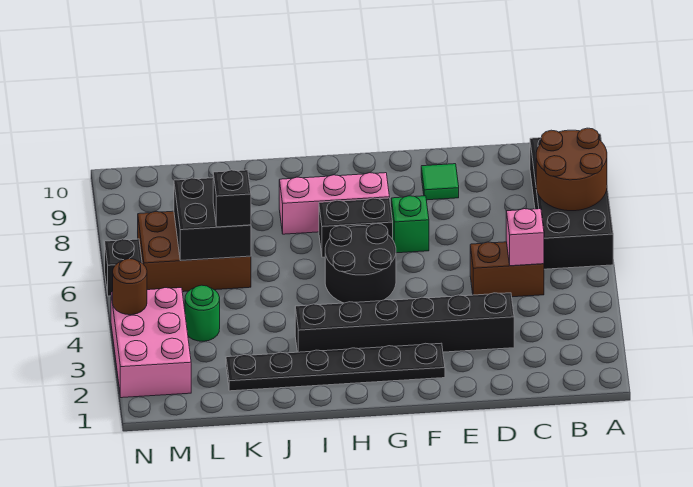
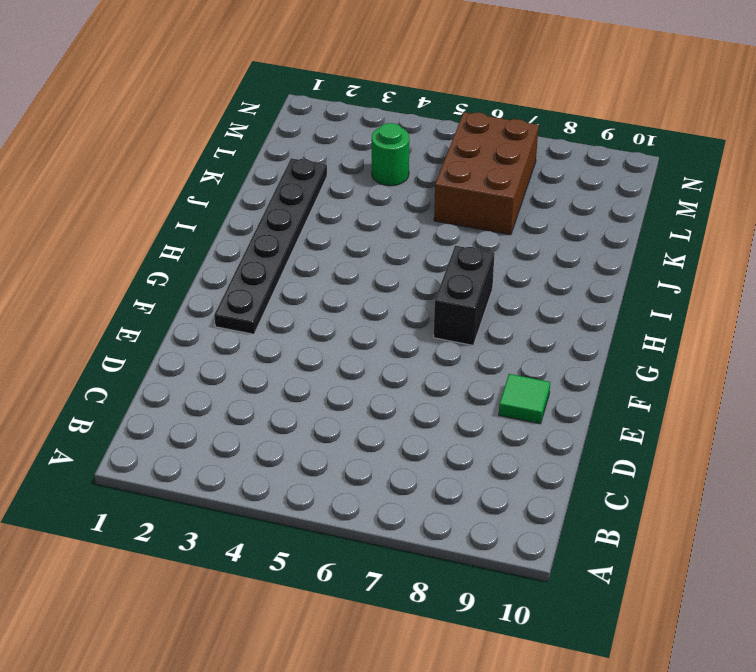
none -> black 2x4 brick [530,134,613,269]
none -> brown 1x2 brick [470,242,544,297]
none -> black 1x6 brick [295,293,514,352]

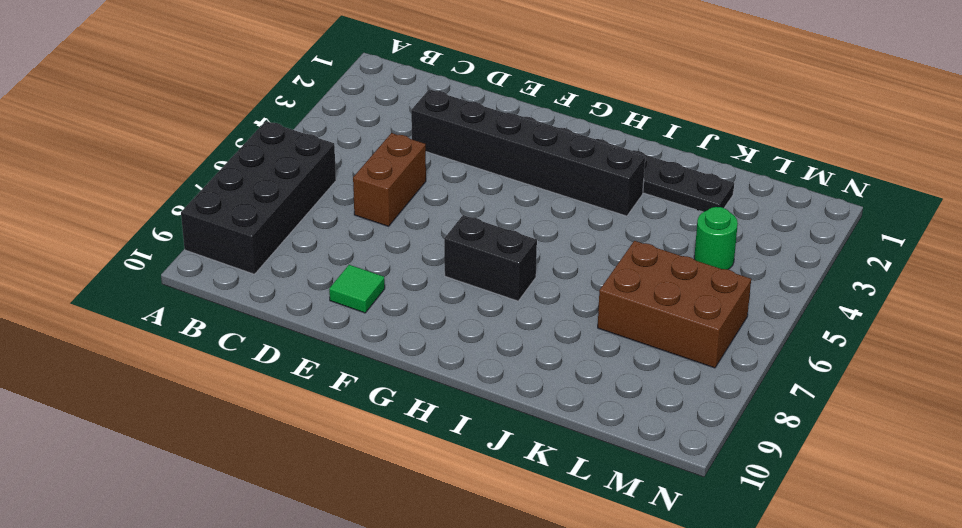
brown 1x2 brick [353,133,426,226] -> brown 1x2 brick turned to [470,242,544,297]
none -> green 1x1 brick [391,196,429,253]
none -> black 2x2 round brick [325,223,396,303]
none -> pink 1x3 brick [279,173,390,234]

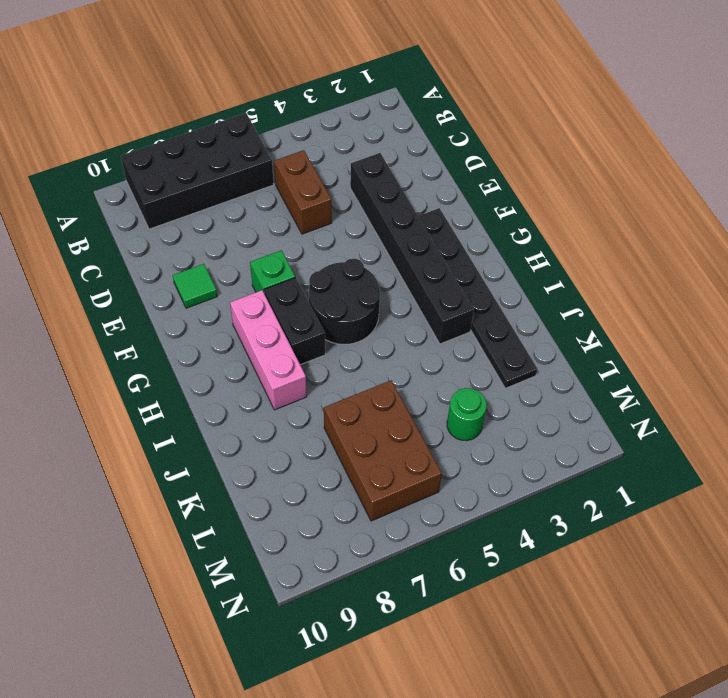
none -> pink 2x3 brick [111,288,191,398]
none -> black 1x1 brick [105,239,142,296]
none -> brown 2x2 round brick [536,128,607,211]

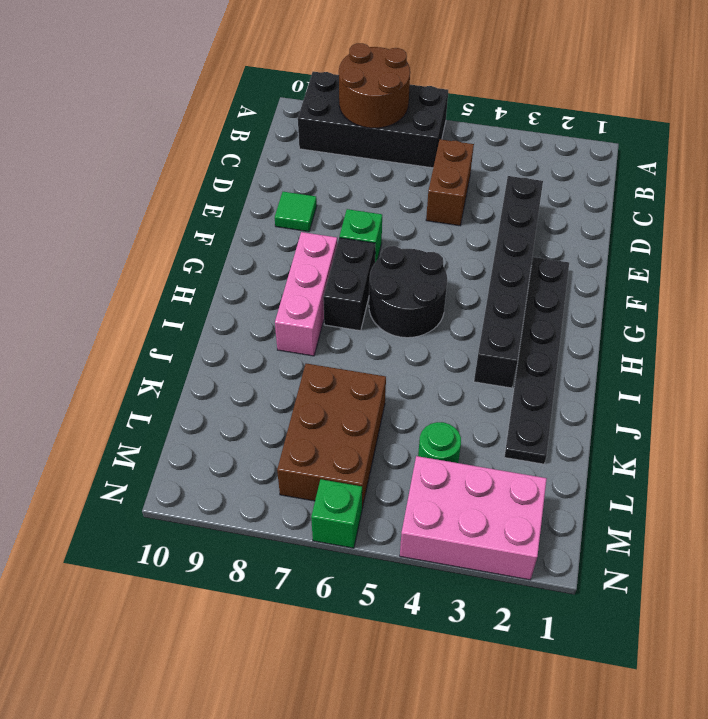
green 1x1 brick [311,479,362,548] -> black 1x1 brick [105,239,142,296]
none -> pink 1x1 brick [506,209,544,266]
none -> black 2x2 brick [174,178,251,261]
none -> brown 1x1 round brick [113,259,147,315]

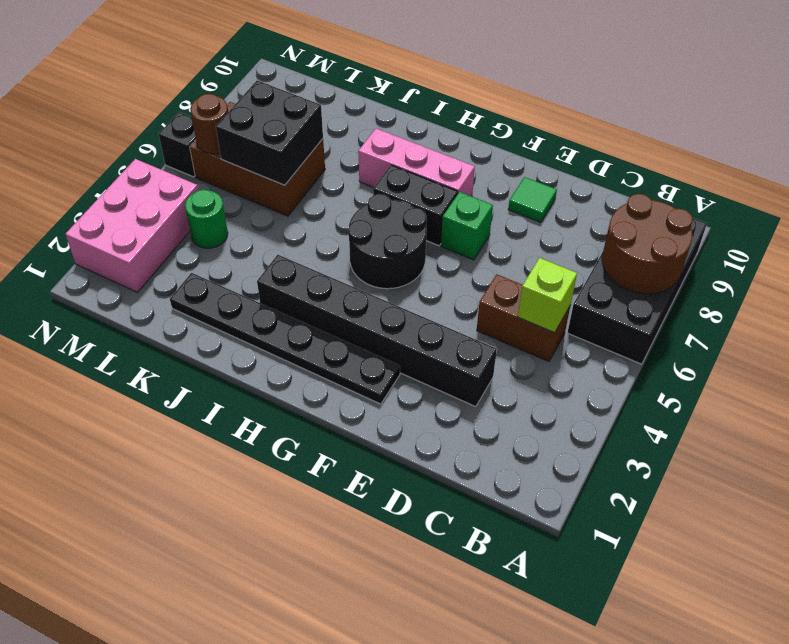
lime 1x1 brick [518,258,577,333] -> pink 1x1 brick [506,209,544,266]
brown 1x1 round brick [190,94,228,154] -> brown 1x1 round brick moved to [113,259,147,315]
none -> black 1x1 brick [213,170,251,227]

